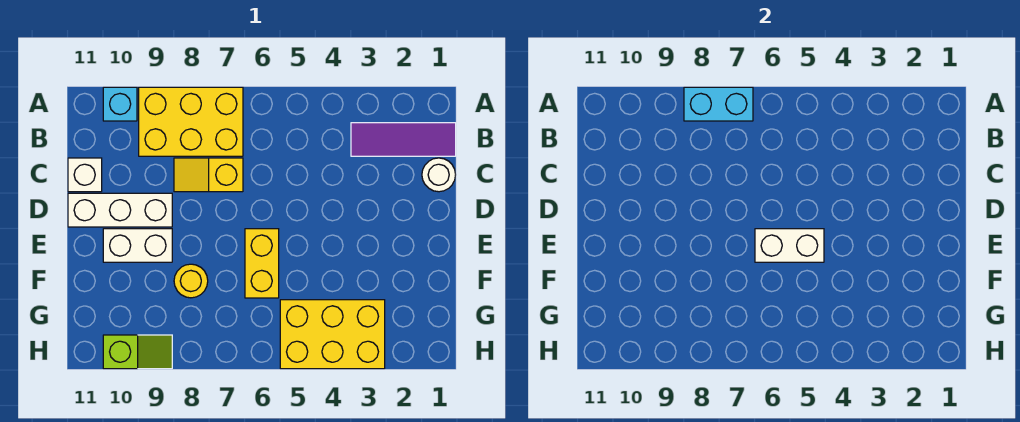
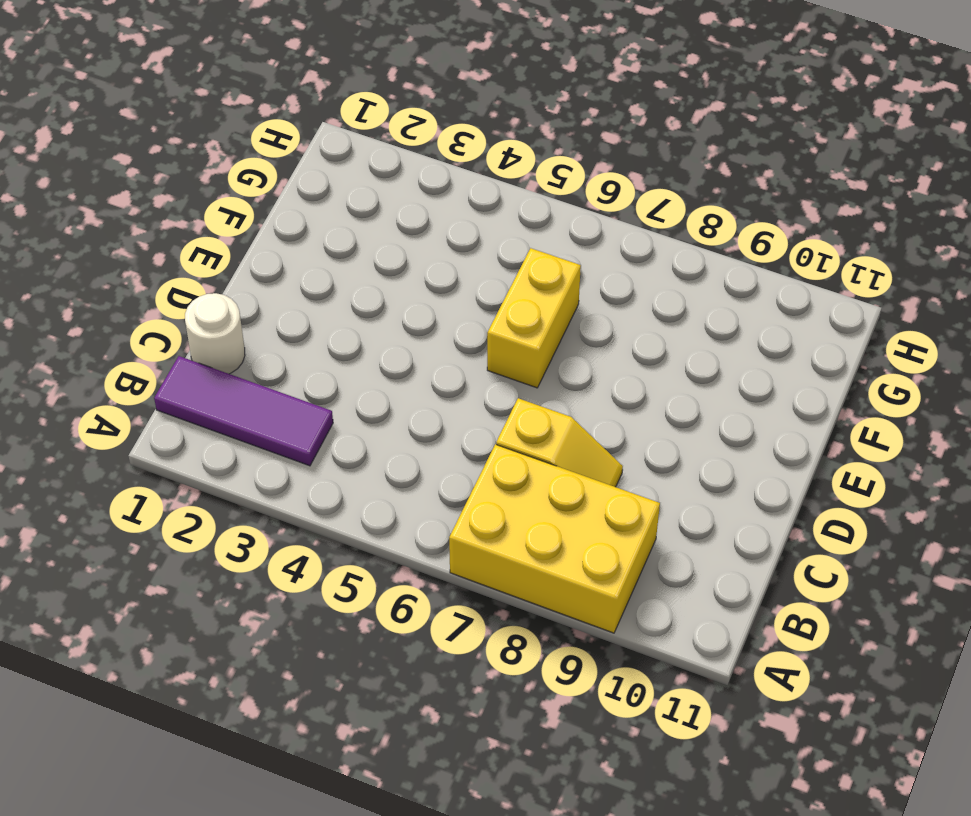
none -> cyan 1x1 brick [103,87,137,121]
none -> white 1x1 brick [68,158,102,192]
none -> white 1x3 brick [68,193,172,227]

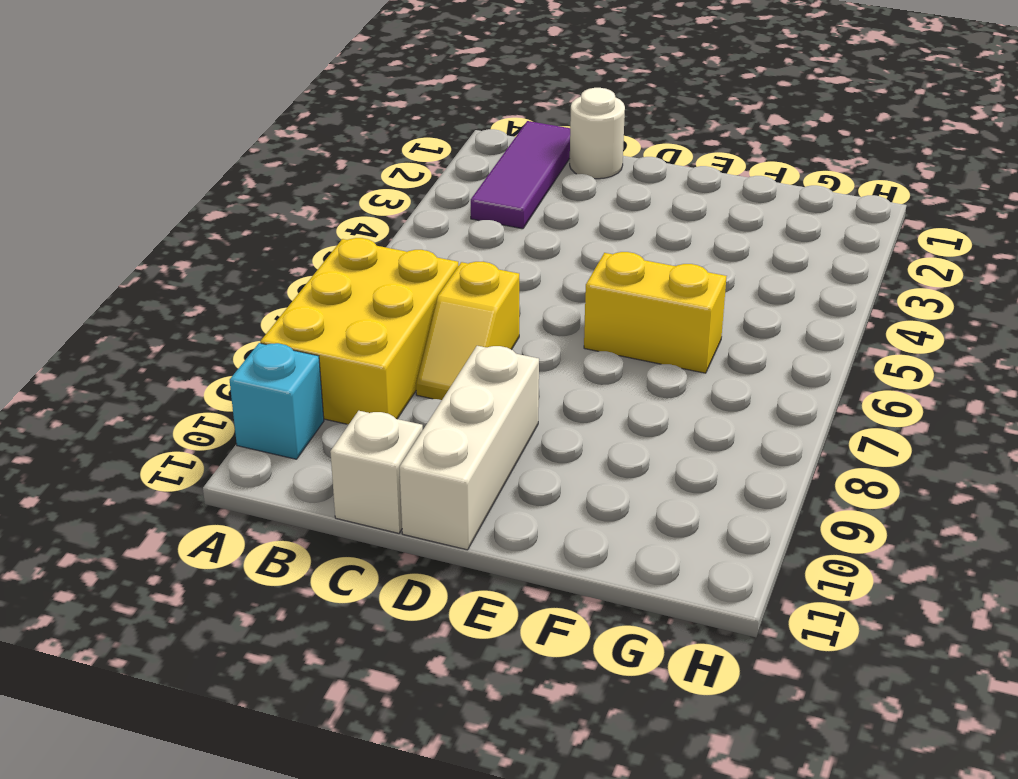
none -> white 1x2 brick [103,229,172,262]
none -> yellow 1x1 round brick [174,264,208,298]
none -> yellow 2x3 brick [280,300,385,369]

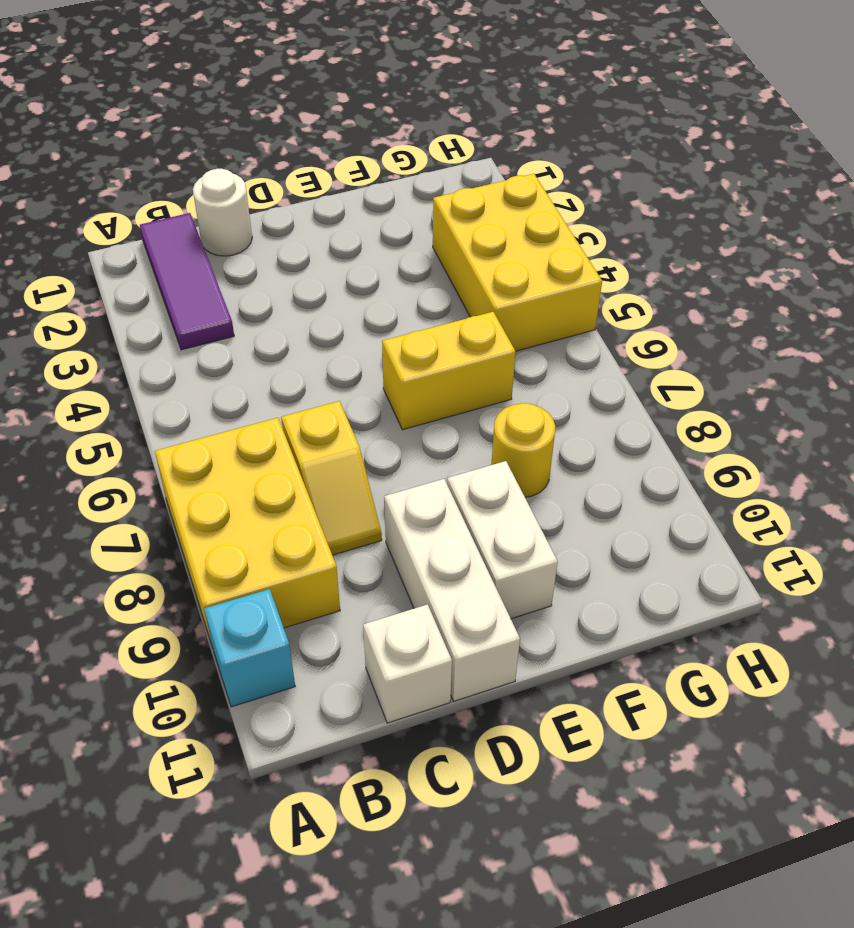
none -> lime 1x2 slope [103,335,172,369]
none -> cyan 1x2 brick [684,87,753,121]
none -> white 1x2 brick [755,229,824,262]

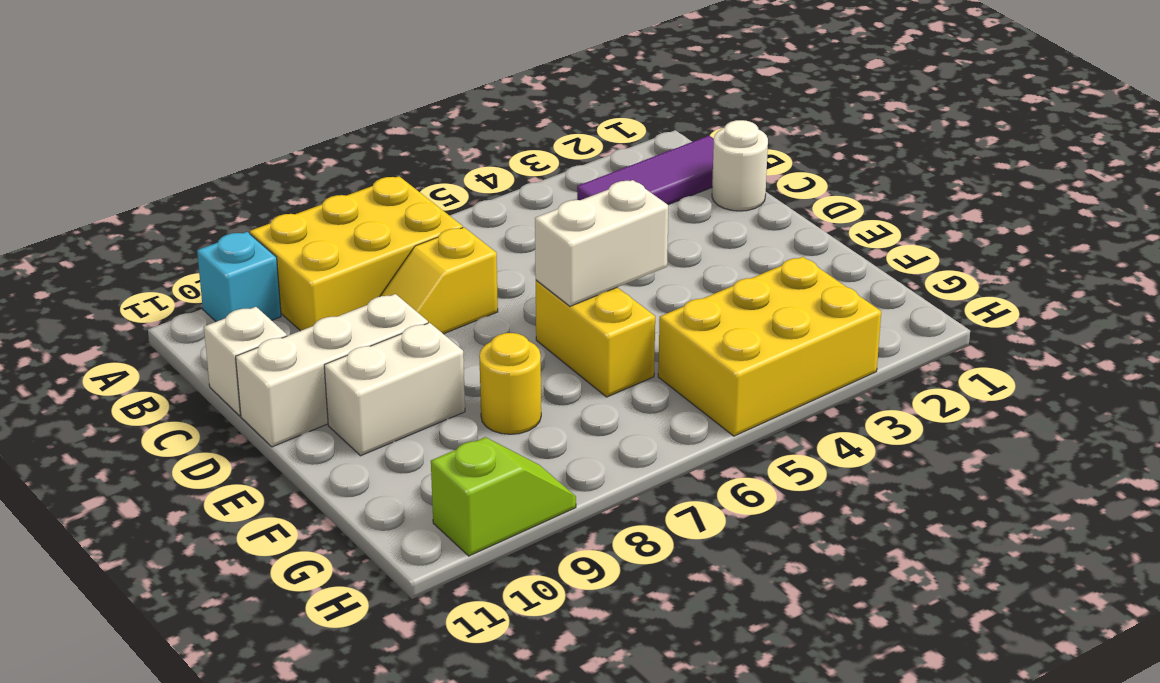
none -> cyan 1x2 brick [684,87,753,121]

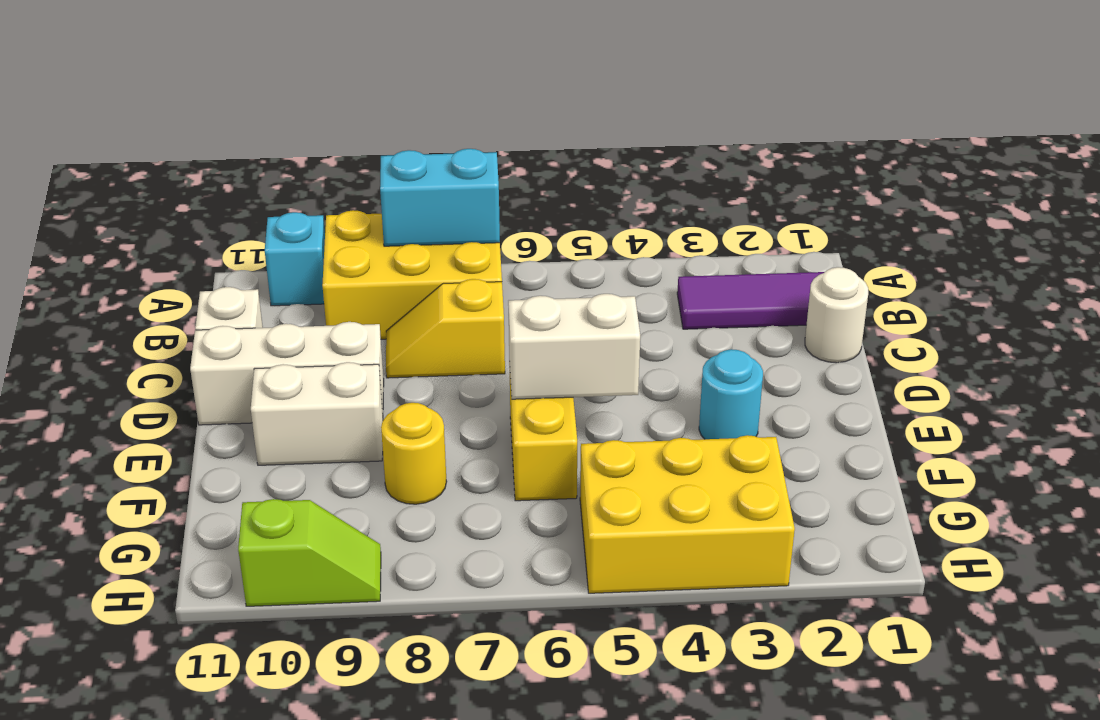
cyan 1x1 round brick [699,349,763,439] -> none

